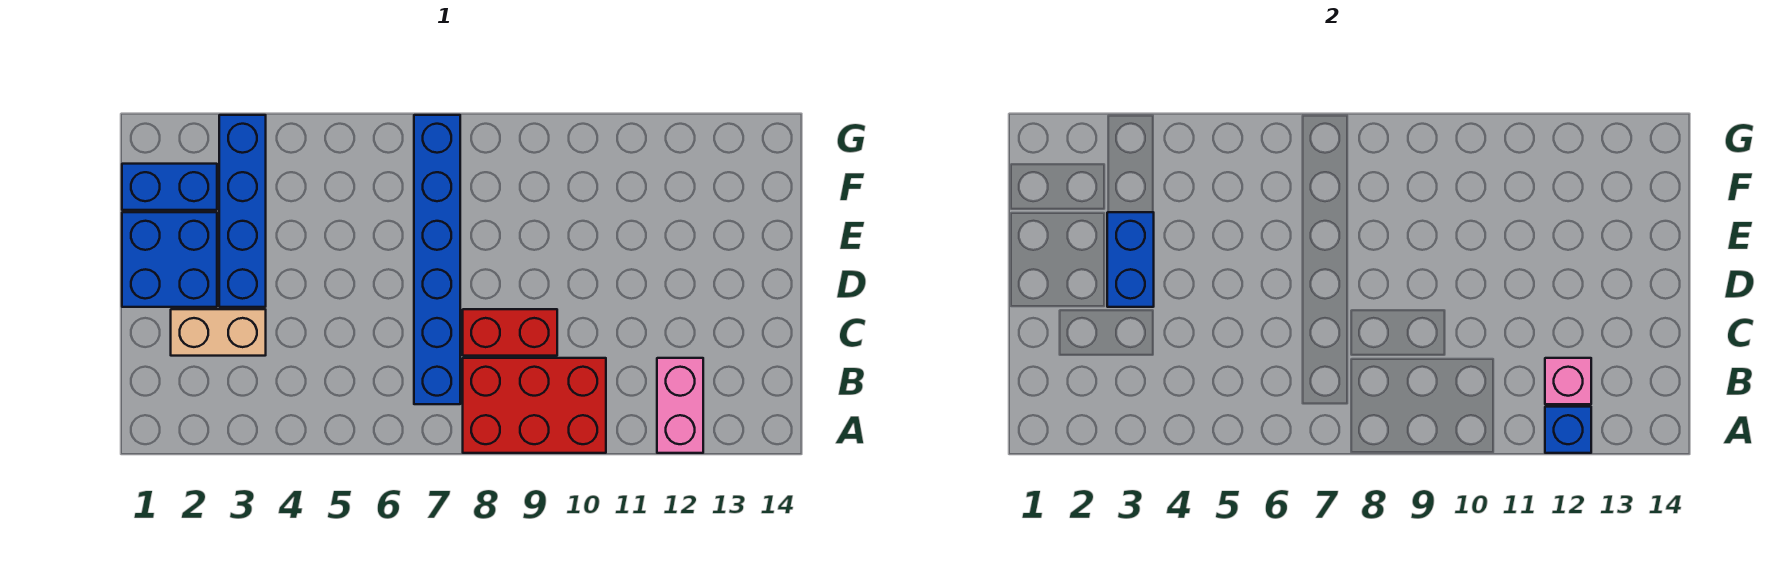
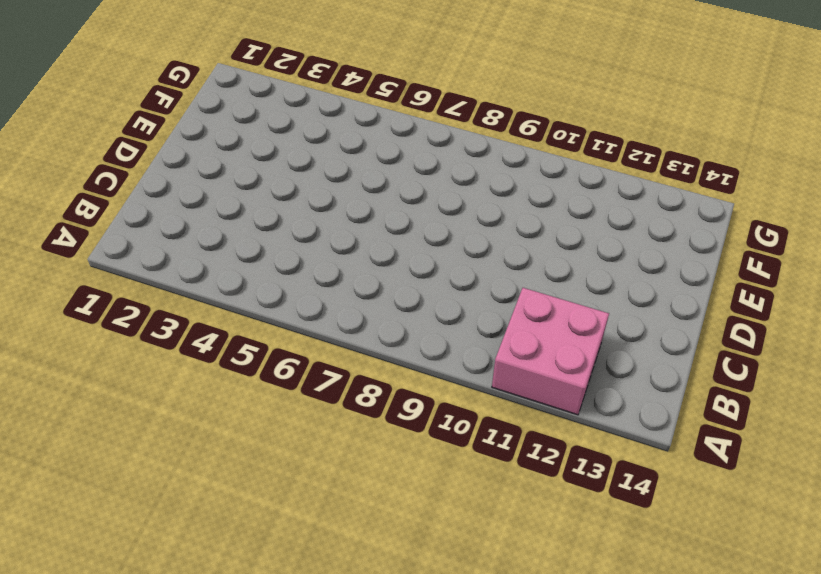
pink 2x2 brick [492,288,609,415] -> pink 1x2 brick [657,358,703,453]
none -> red 2x3 brick [463,358,606,453]
none -> blue 1x6 brick [414,115,460,404]

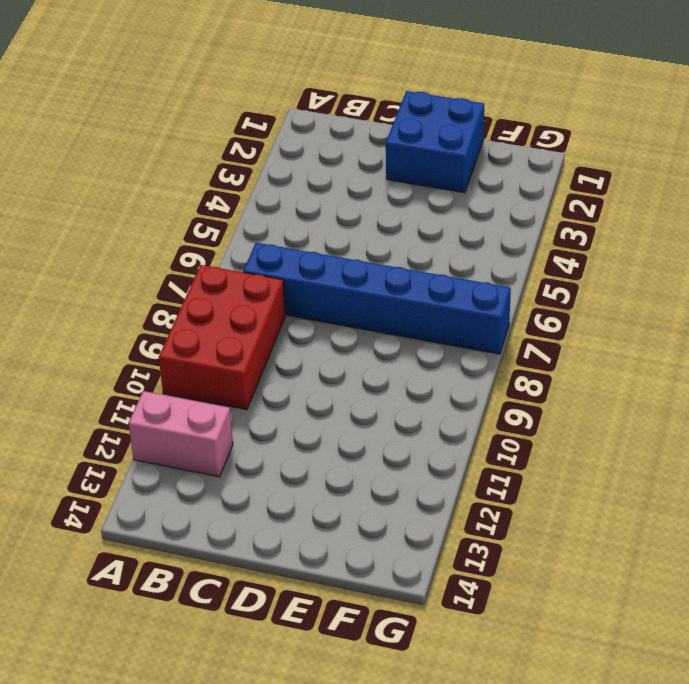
none -> tan 1x2 brick [171,309,266,356]
none -> red 1x2 brick [463,309,557,356]

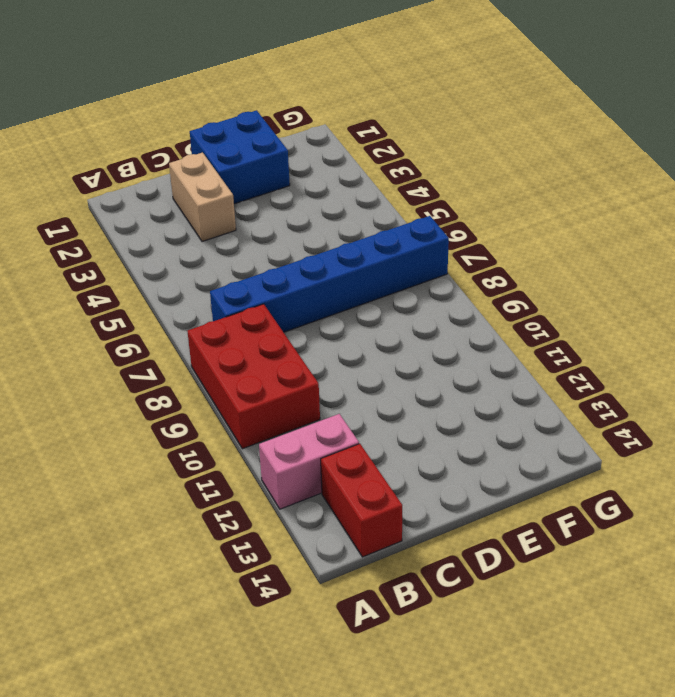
red 1x2 brick [321,444,402,557] -> red 1x2 brick moved to [463,309,557,356]
none -> blue 1x4 brick [219,115,266,307]
none -> blue 1x2 brick [122,164,217,210]

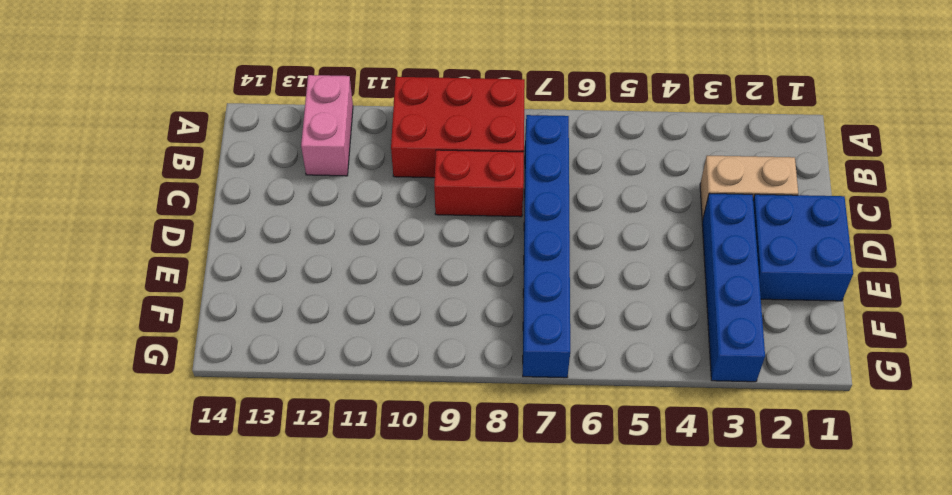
none -> blue 1x2 brick [122,164,217,210]
none -> blue 1x1 brick [1545,407,1591,453]

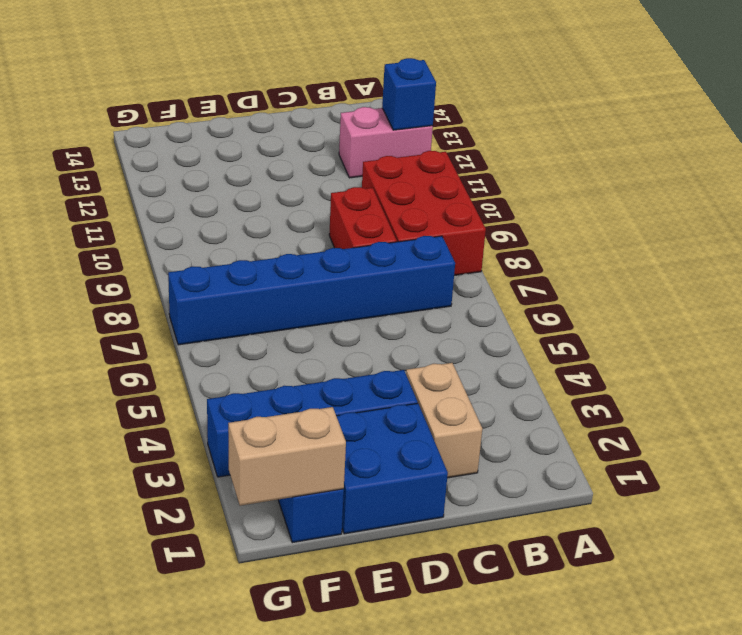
tan 1x2 brick [228,407,346,506] -> none
none -> pink 1x1 brick [1545,358,1591,404]
none -> blue 1x2 brick [1107,212,1154,307]

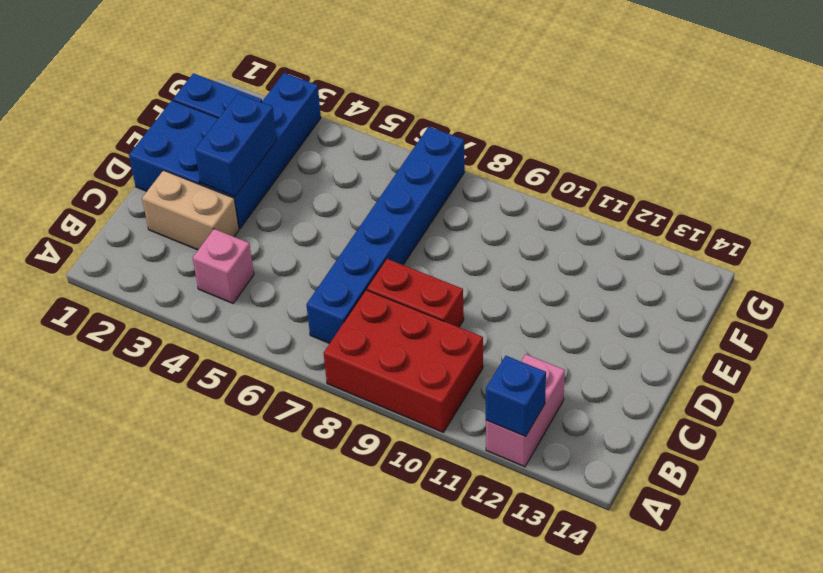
pink 1x1 brick [193,229,254,303] -> pink 1x1 brick moved to [1545,358,1591,404]

